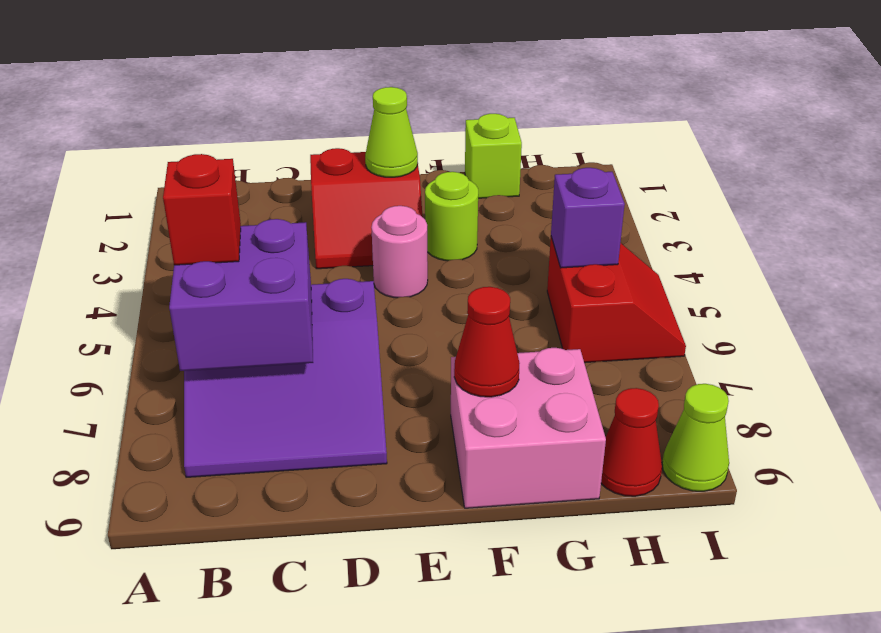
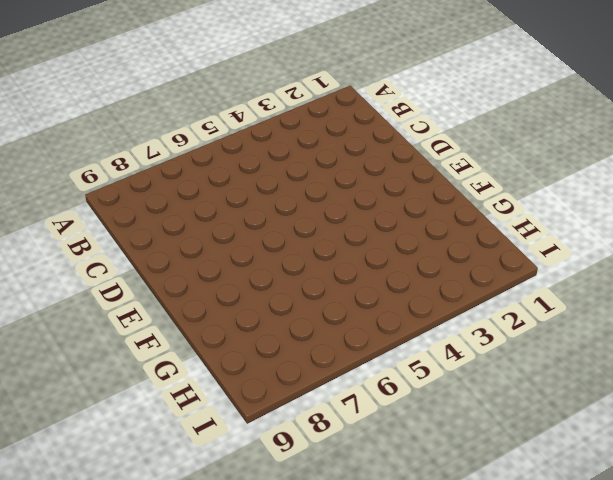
none -> purple 3x3 slope [184,279,387,477]
none -> red 2x2 slope [310,148,423,269]
none -> pink 1x1 round brick [371,206,428,298]

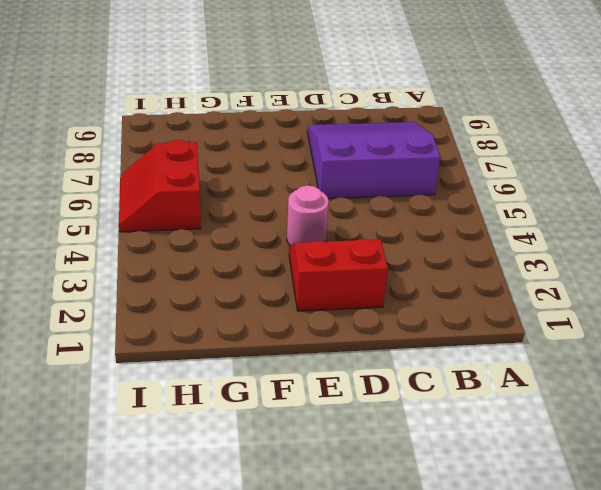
none -> lime 1x1 round brick [425,172,478,261]
none -> pink 2x2 brick [451,348,606,508]
none -> lime 1x1 brick [465,114,522,198]

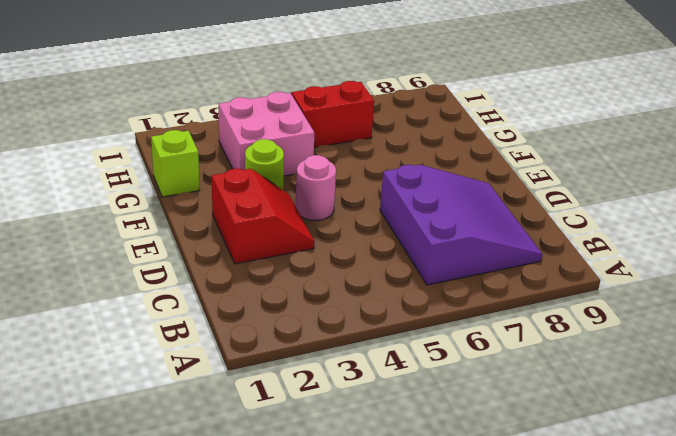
pink 2x2 brick [219,92,314,176] -> pink 2x2 brick moved to [451,348,606,508]
none -> red 1x1 cone [601,388,662,496]
none -> lime 1x1 cone [662,384,729,491]
none -> purple 2x2 brick [169,219,313,371]

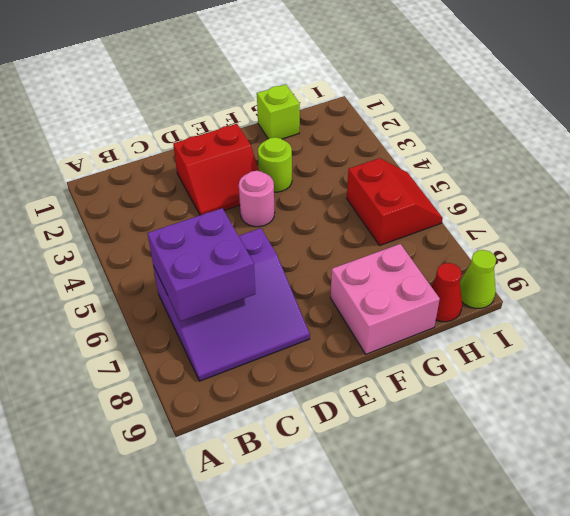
none -> lime 1x1 cone [365,87,418,177]
none -> red 1x1 cone [454,287,520,397]
none -> purple 1x1 brick [551,168,625,268]

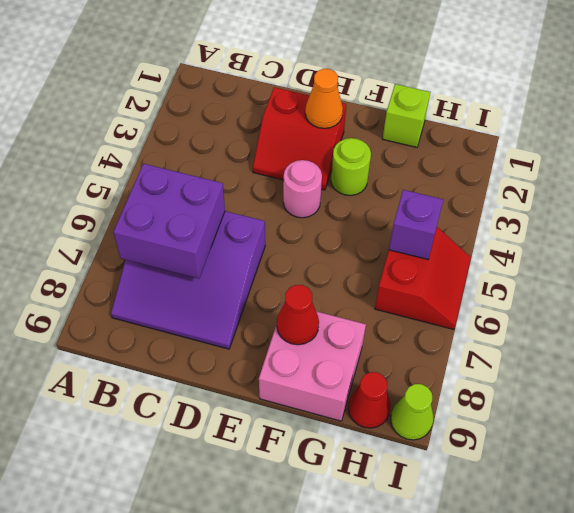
orange 1x1 cone [305,69,343,128] -> lime 1x1 cone [365,87,418,177]
none -> red 1x1 brick [163,154,241,265]

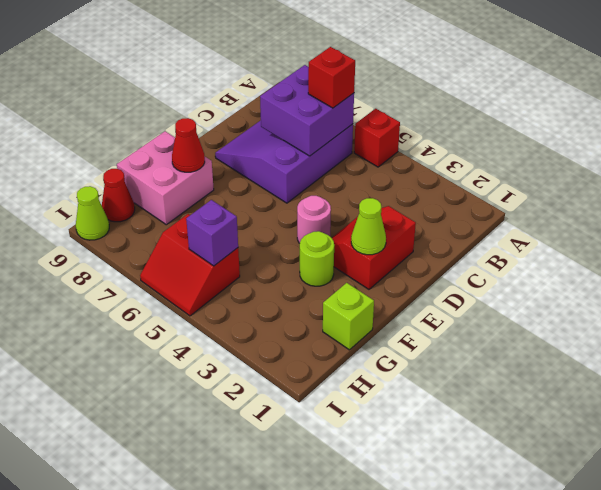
red 1x1 brick [354,109,400,167] -> none

